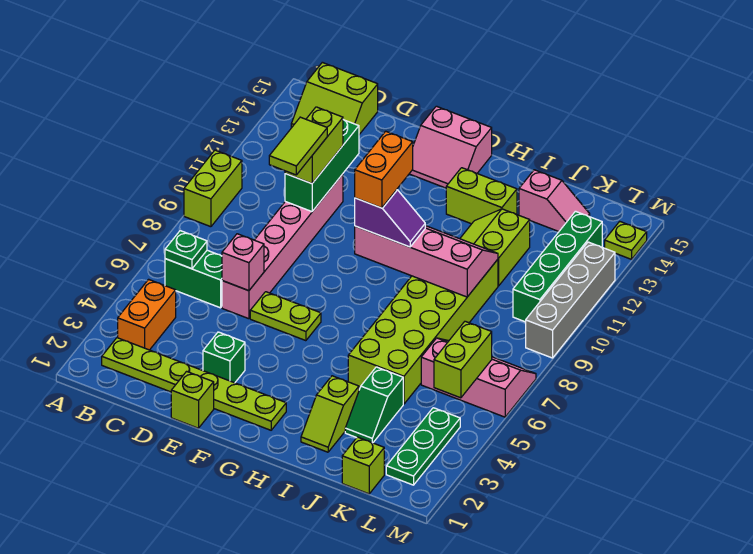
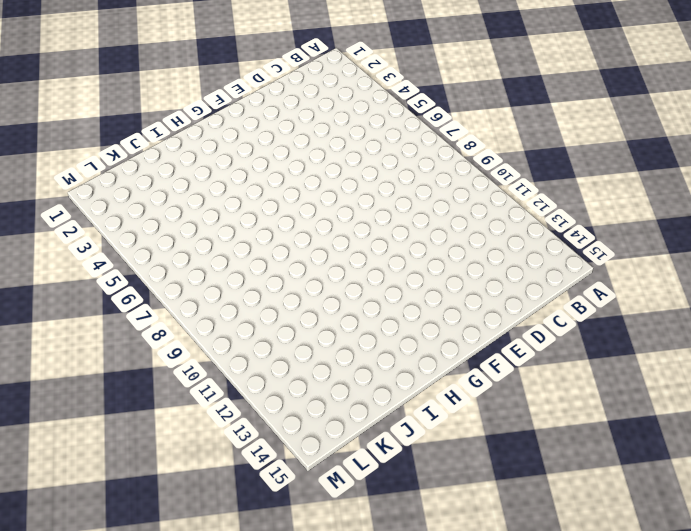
none -> lime 1x2 brick [184,150,242,227]
none -> lime 1x6 plate [102,338,286,430]
none -> orange 1x2 brick [118,279,176,350]
none -> green 1x2 brick [165,250,222,308]

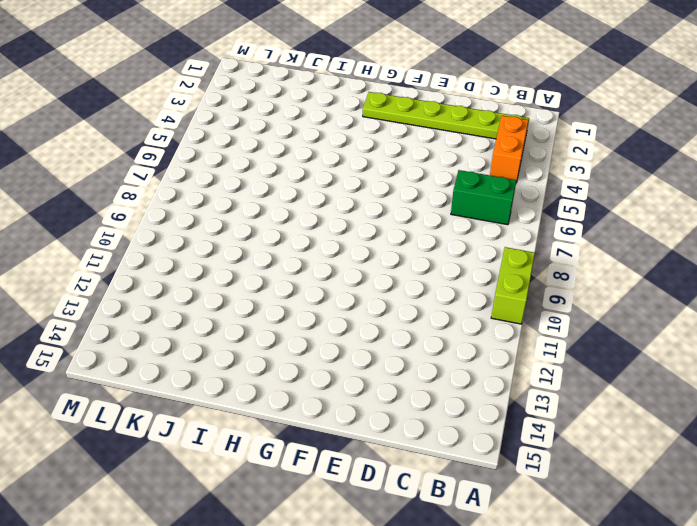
none -> lime 2x2 slope [291,62,378,134]
none -> pink 1x6 brick [222,174,343,319]
none -> lime 1x1 brick [171,371,214,428]
none -> green 1x1 brick [203,332,245,383]

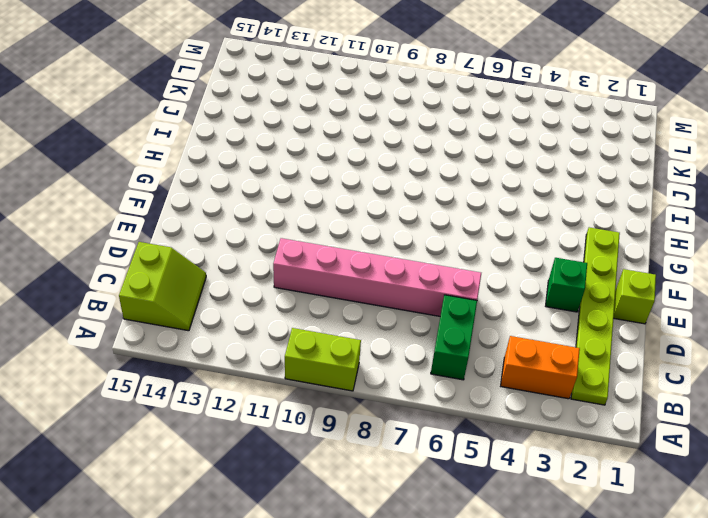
none -> lime 1x2 plate [250,292,321,341]
none -> pink 2x2 slope [409,106,492,188]
none -> lime 1x2 brick [446,168,517,224]
none -> lime 1x2 slope [301,376,359,452]

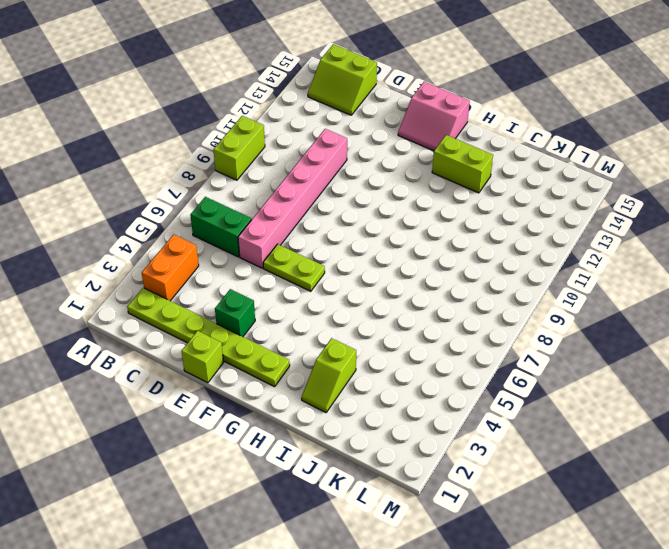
none -> lime 2x6 brick [348,259,498,404]
none -> lime 2x2 slope [460,209,530,286]
none -> green 1x2 slope [345,367,403,443]
none -> pink 1x2 slope [519,170,590,231]

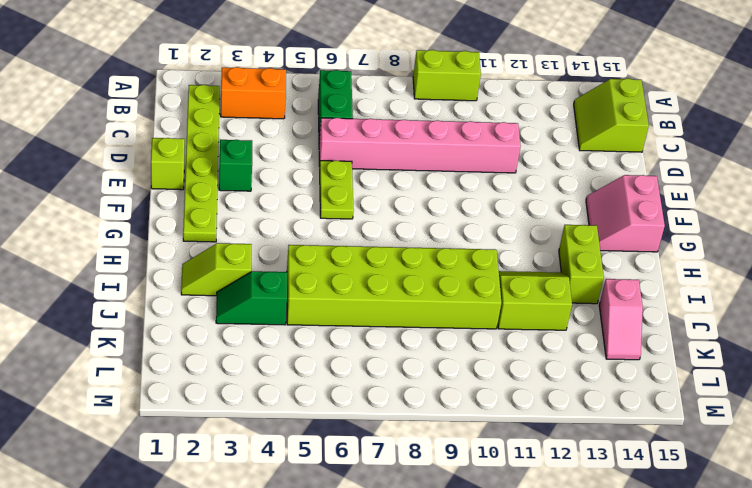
none -> lime 1x1 brick [342,437,384,494]
none -> pink 2x3 slope [421,338,536,417]
none -> green 1x3 plate [386,408,460,485]
none -> green 1x4 brick [513,211,602,322]

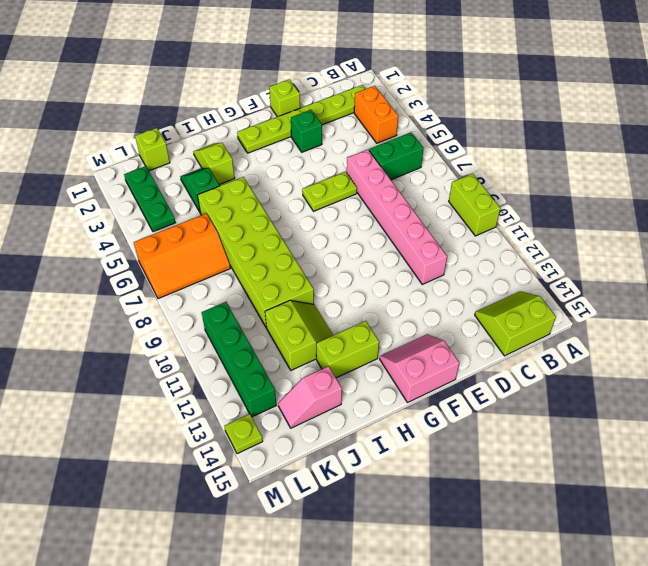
orange 2x3 slope [134,213,230,299] -> pink 2x3 slope [421,338,536,417]
none -> grey 1x4 brick [526,242,615,358]
none -> green 1x1 plate [165,231,207,269]
none -> pink 1x1 brick [222,234,264,291]
none -> green 1x3 brick [285,120,359,212]

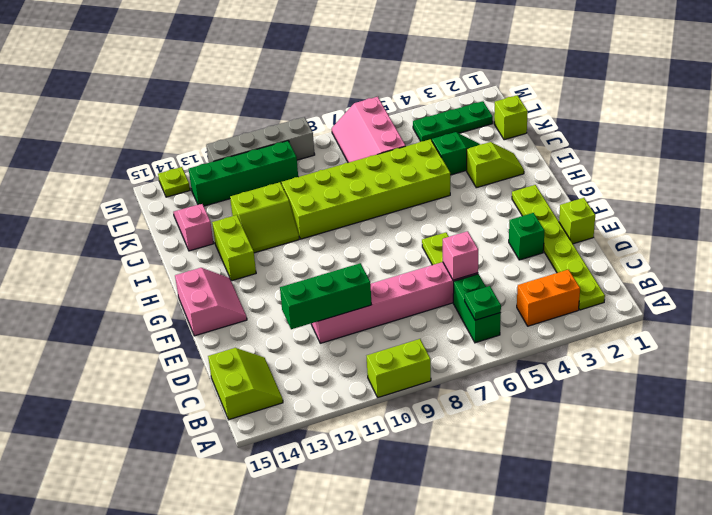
none -> pink 2x4 slope [355,226,498,297]
none -> lime 1x2 brick [434,321,492,398]
none -> lime 1x2 brick [285,107,343,183]
none -> purple 1x2 slope [355,190,425,247]

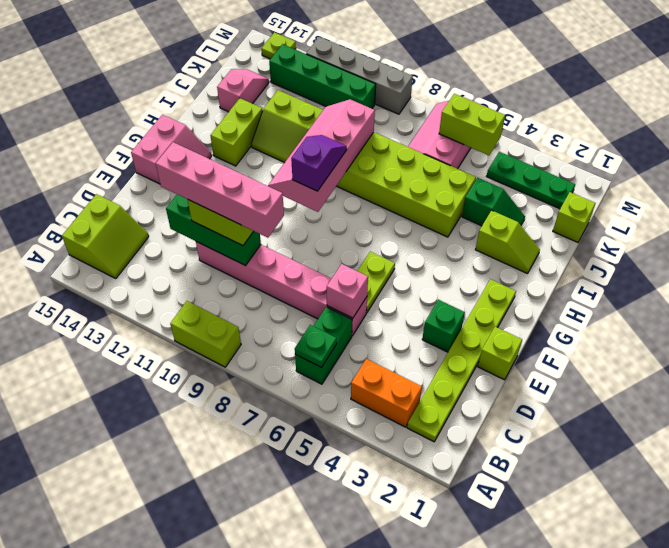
pink 1x4 brick [156,142,284,238] -> lime 1x2 tile [269,117,327,175]
none -> orange 1x2 brick [355,131,413,208]

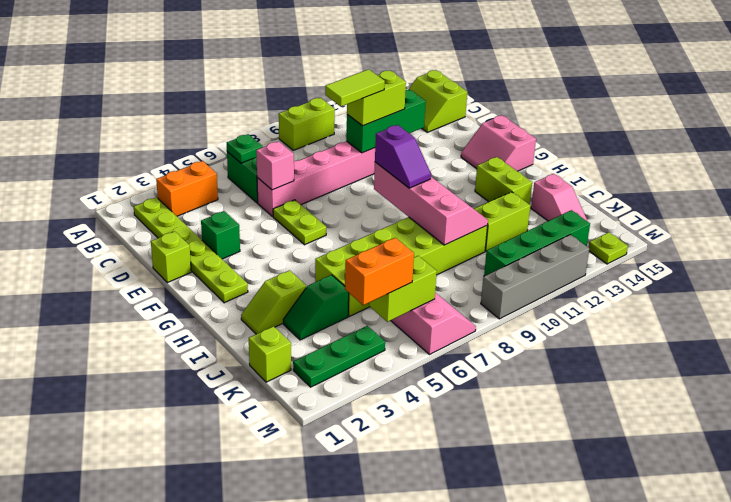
orange 1x2 brick [345,238,414,305] -> orange 1x2 brick moved to [355,131,413,208]

